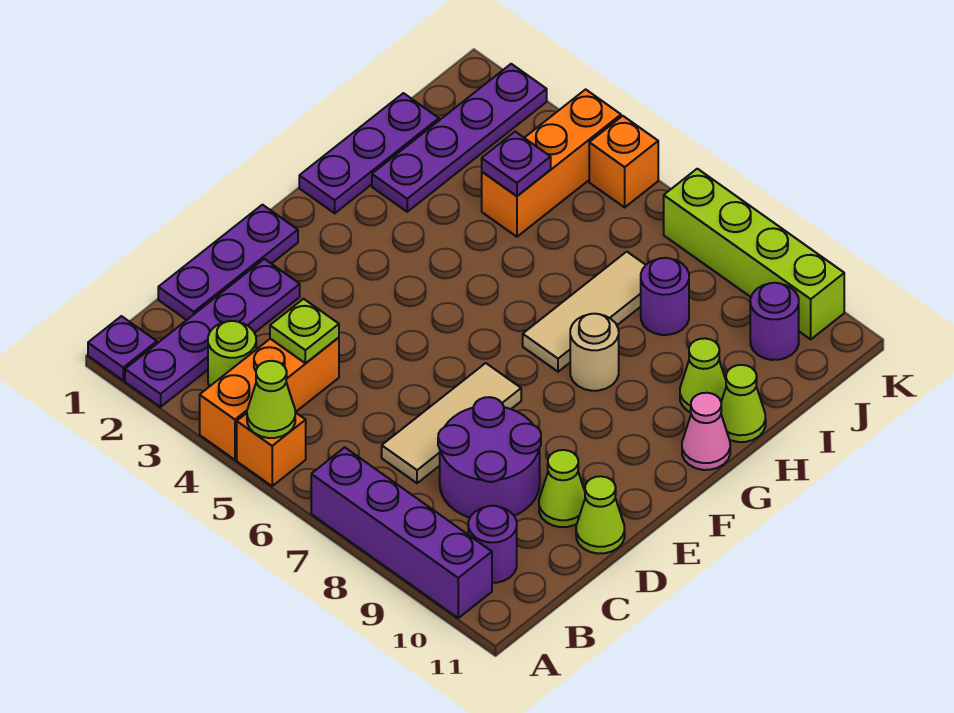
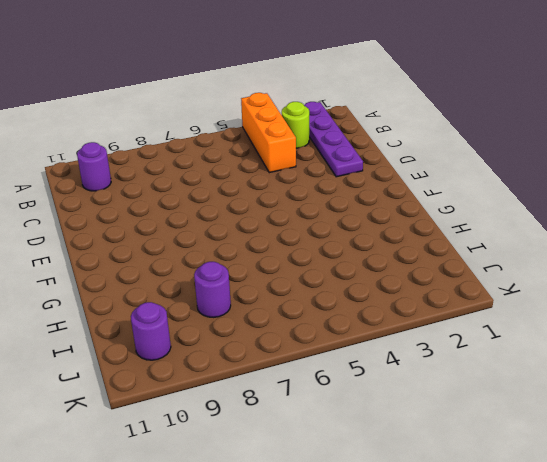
none -> purple 1x1 plate [88,316,157,380]
none -> orange 1x1 brick [237,412,306,486]
none -> purple 1x4 brick [311,447,492,618]

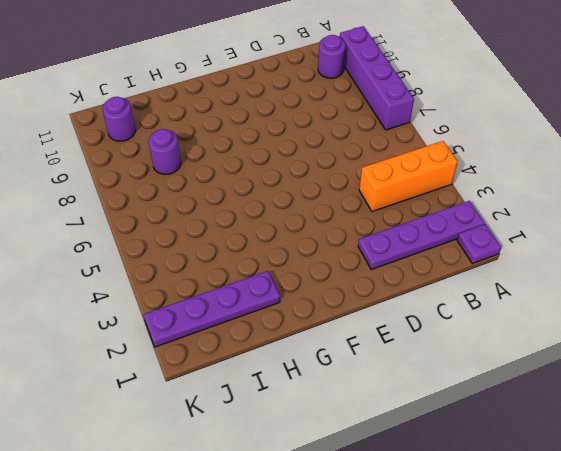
none -> orange 1x1 brick [237,412,306,486]
none -> lime 1x1 round brick [208,321,256,386]
none -> purple 1x3 plate [158,205,298,320]

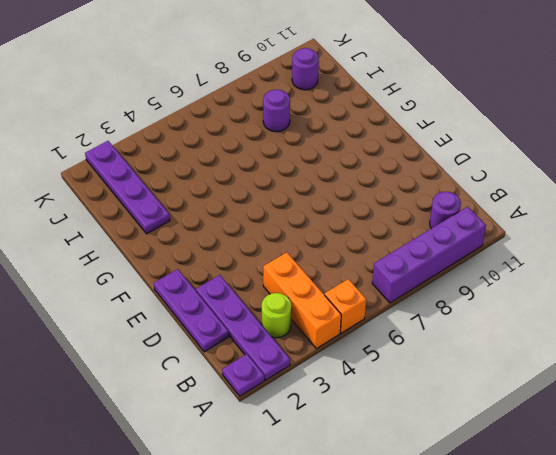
none -> tan 1x3 tile [382,363,521,483]
none -> purple 2x2 round brick [438,397,541,518]
none -> lime 1x1 cone [539,450,585,527]

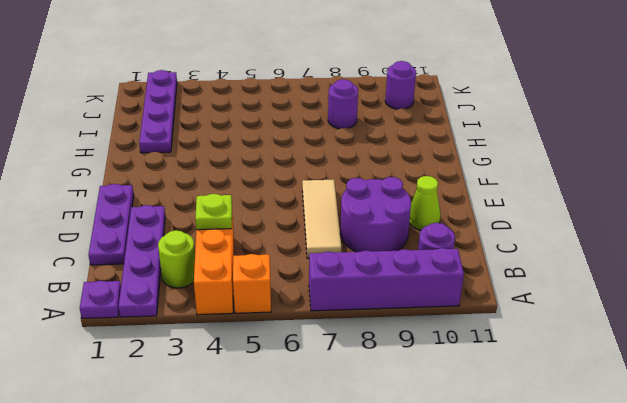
none -> lime 1x1 cone [576,476,625,554]
none -> purple 1x3 plate [299,93,439,213]
none -> tan 1x3 tile [523,252,646,372]

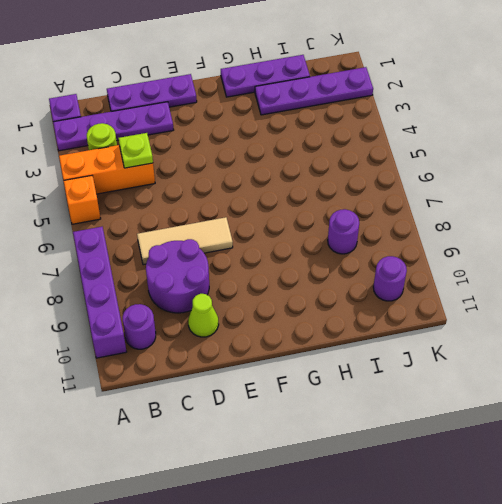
none -> lime 1x1 cone [576,476,625,554]
none -> tan 1x3 tile [523,252,646,372]
none -> tan 1x1 round brick [570,314,619,391]

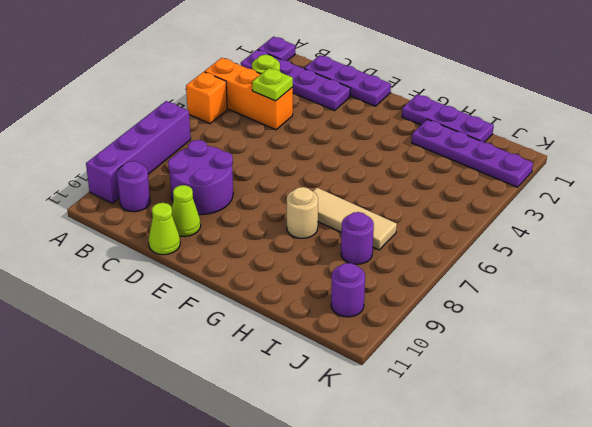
none -> tan 1x3 tile [382,363,521,483]
none -> pink 1x1 cone [682,393,730,470]
none -> lime 1x1 cone [680,338,726,412]

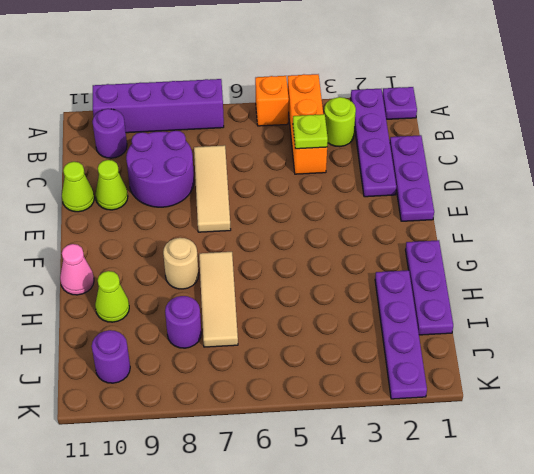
none -> lime 1x1 cone [721,365,766,442]
none -> orange 1x3 brick [482,89,621,237]
none -> orange 1x1 brick [589,116,658,207]

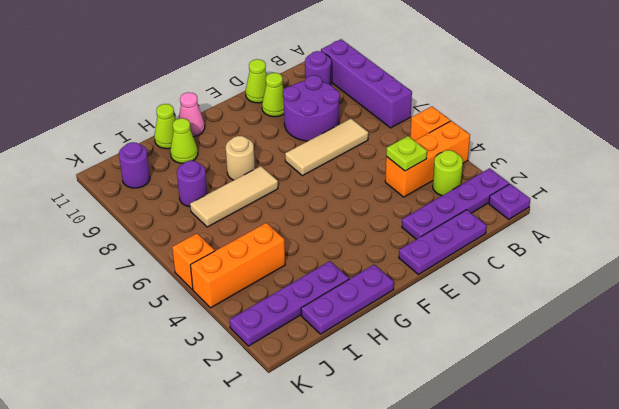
none -> lime 1x4 brick [664,169,844,339]
none -> lime 1x1 cone [247,361,295,438]
none -> purple 1x1 plate [482,132,551,196]

